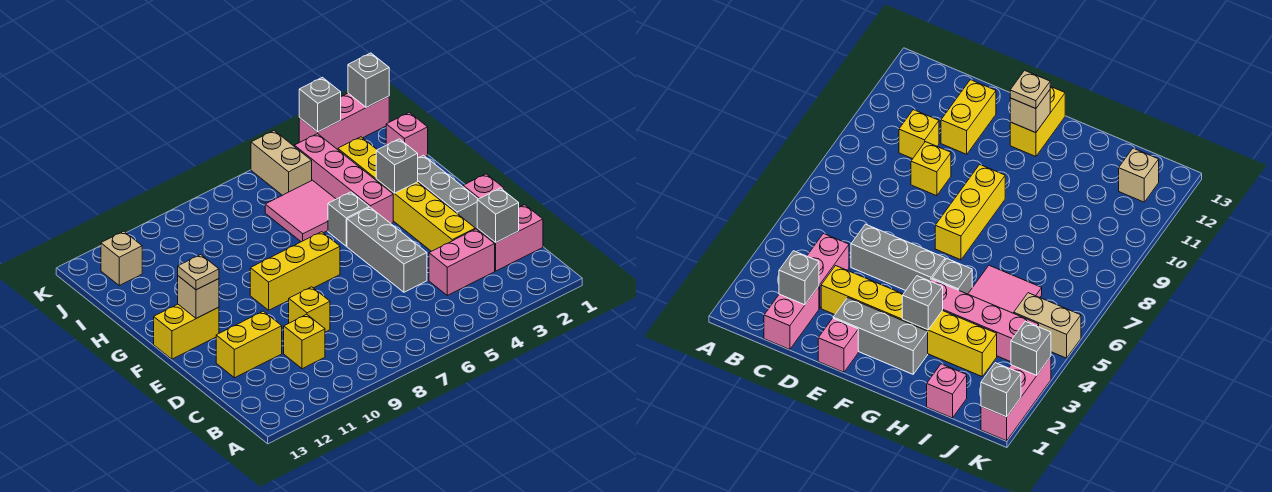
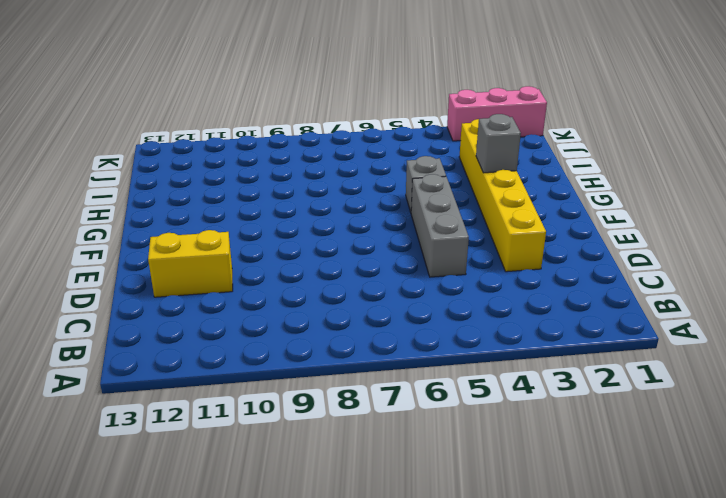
none -> pink 1x2 brick [477,205,543,271]
none -> pink 1x2 brick [429,229,495,295]
none -> yellow 1x1 brick [284,314,325,369]

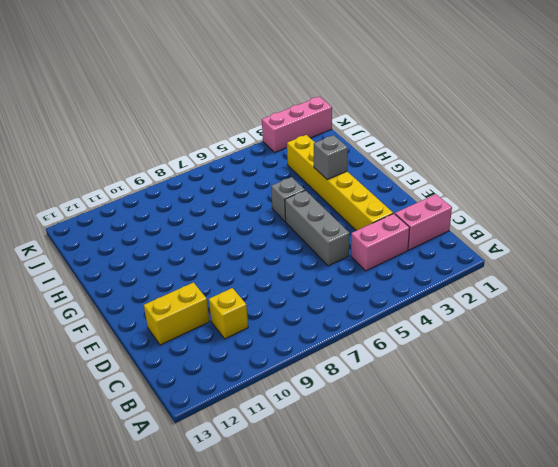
none -> yellow 1x1 brick [289,287,330,332]
none -> pink 1x1 brick [463,174,504,199]
none -> grey 1x3 brick [418,155,478,229]

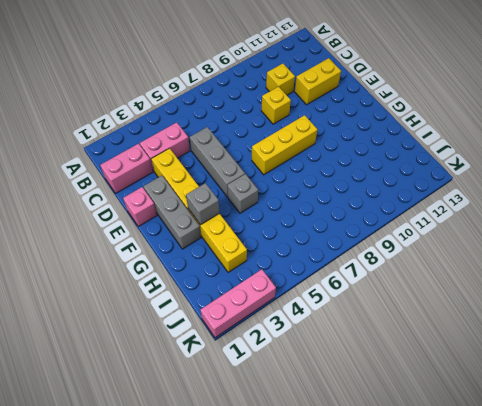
none -> yellow 1x2 brick [154,304,219,359]
none -> pink 1x4 brick [294,134,393,224]
none -> pink 2x2 tile [265,180,336,242]

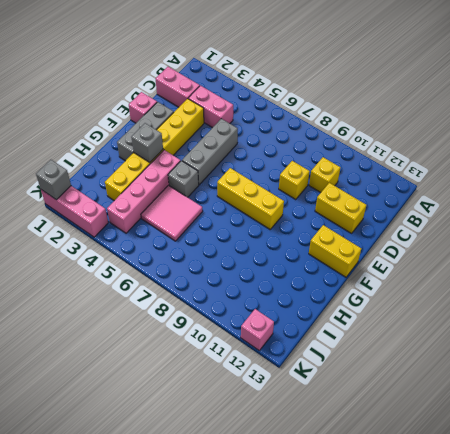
pink 1x1 brick [241,309,274,350] -> pink 1x1 brick moved to [386,112,428,158]
none -> tan 1x2 brick [251,131,312,195]
none -> tan 1x1 brick [101,231,142,285]
none -> grey 1x1 brick [477,188,519,242]

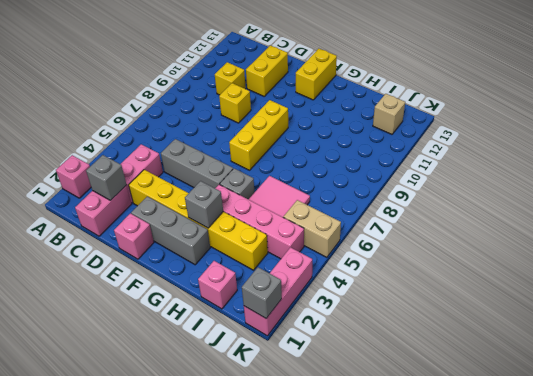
pink 1x1 brick [56,155,91,198] -> none
none -> tan 1x1 brick [178,276,219,318]
none -> grey 1x1 brick [299,77,341,132]
none -> tan 1x1 plate [178,255,219,290]

